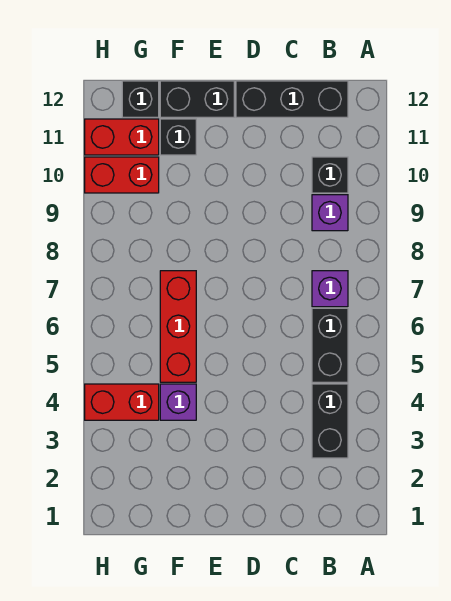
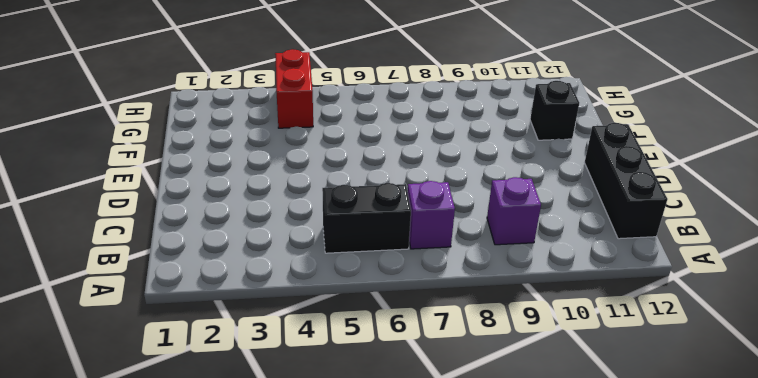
none -> black 1x2 brick [312,384,348,458]
none -> black 1x1 brick [312,157,348,193]
none -> black 1x2 brick [160,81,234,117]

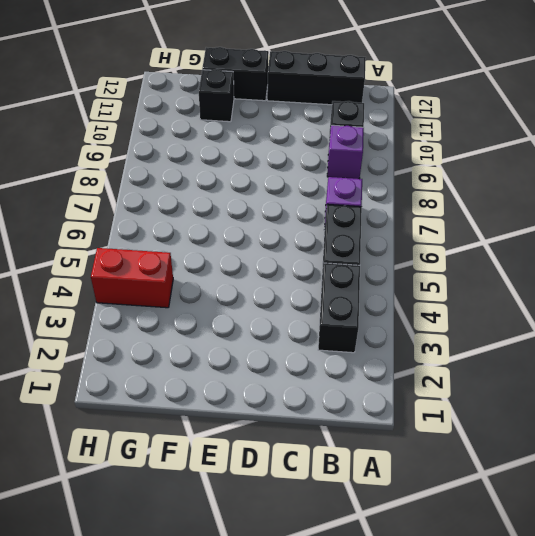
none -> purple 1x1 brick [160,384,196,420]
none -> red 1x3 brick [160,271,196,382]
none -> red 1x2 brick [85,157,159,193]

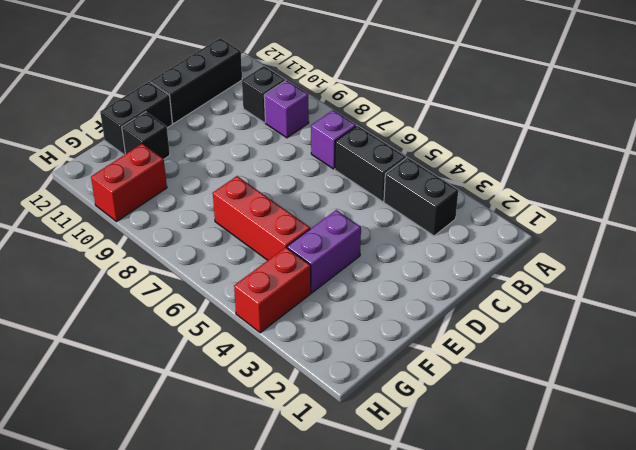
purple 1x2 brick [287,210,361,293] -> purple 1x1 brick [160,384,196,420]
none -> red 1x2 brick [85,119,159,155]
none -> black 1x1 brick [122,81,159,117]

